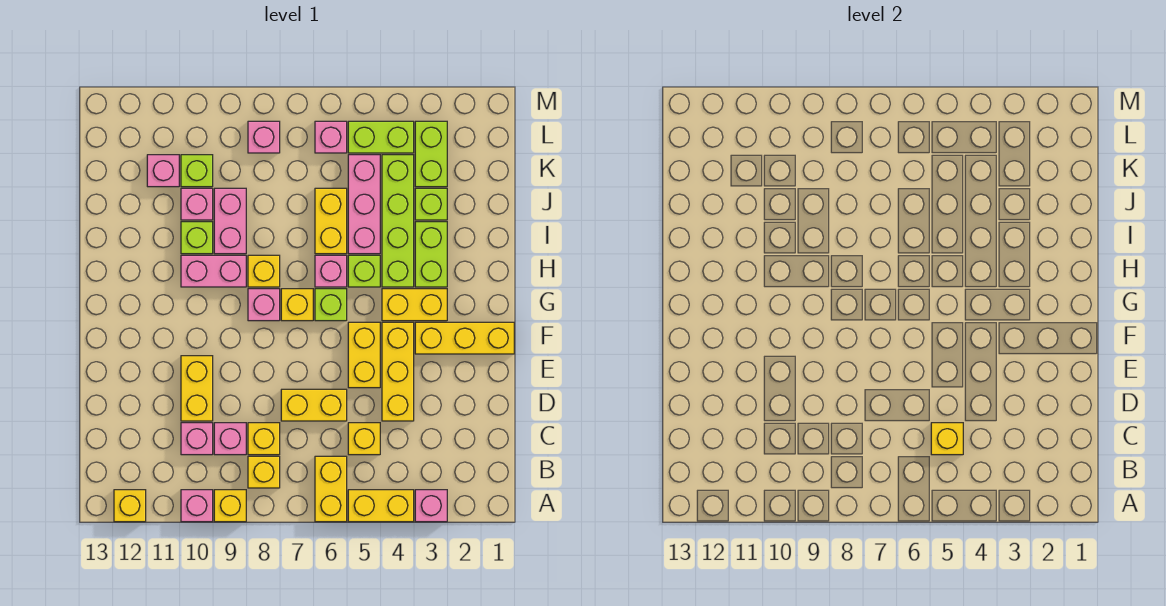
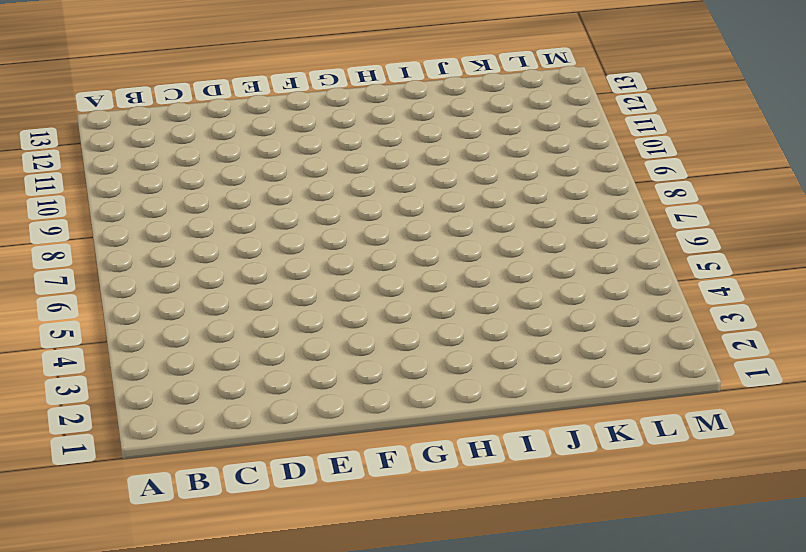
none -> pink 1x1 brick [415,490,447,522]
none -> yellow 1x2 brick [348,490,414,522]
none -> yellow 1x2 brick [315,456,347,522]
none -> yellow 1x1 brick [214,490,246,522]

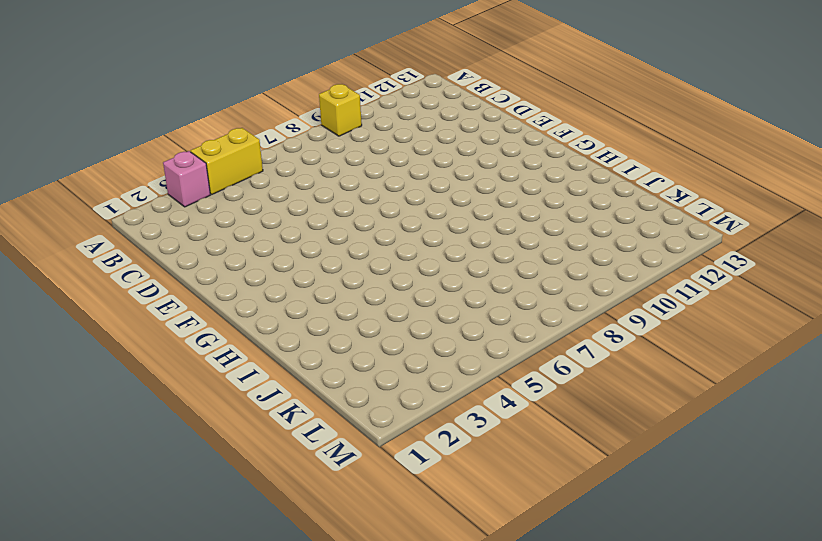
none -> yellow 1x2 brick [315,456,347,522]
none -> pink 1x1 brick [181,490,213,522]
none -> yellow 1x1 brick [114,490,146,522]
none -> yellow 1x1 brick [248,456,280,488]

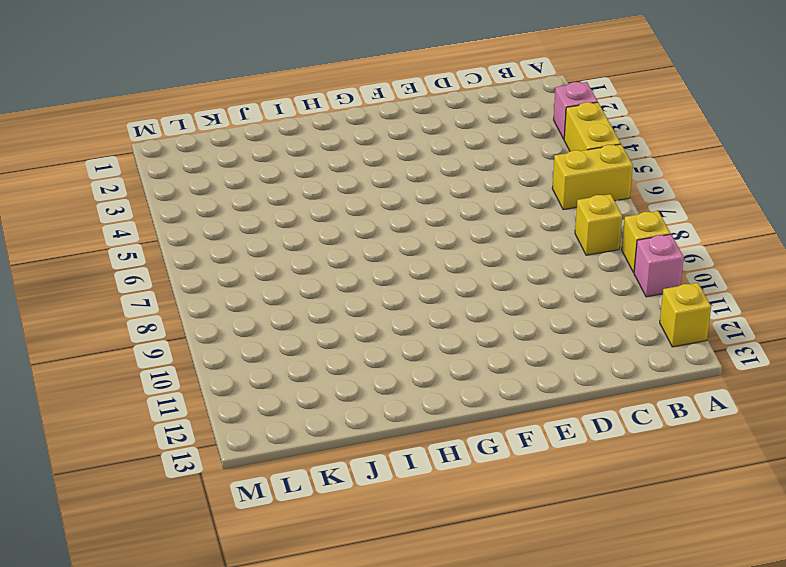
none -> yellow 1x1 brick [348,423,380,455]
none -> yellow 1x1 brick [248,423,280,455]
none -> pink 1x1 brick [214,423,246,455]
none -> pink 1x1 brick [181,423,213,455]

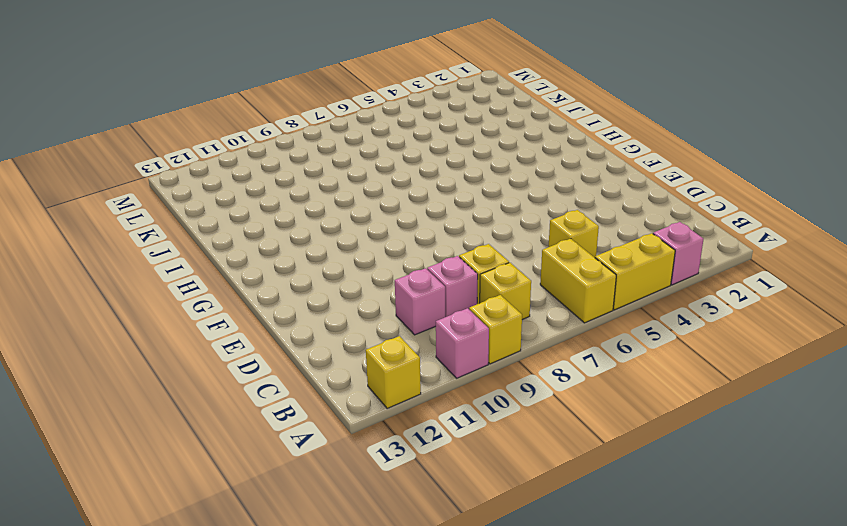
none -> yellow 1x3 brick [382,322,414,421]
none -> yellow 1x2 brick [281,389,347,421]
none -> yellow 1x2 brick [181,356,213,421]
none -> yellow 1x2 brick [348,322,380,388]

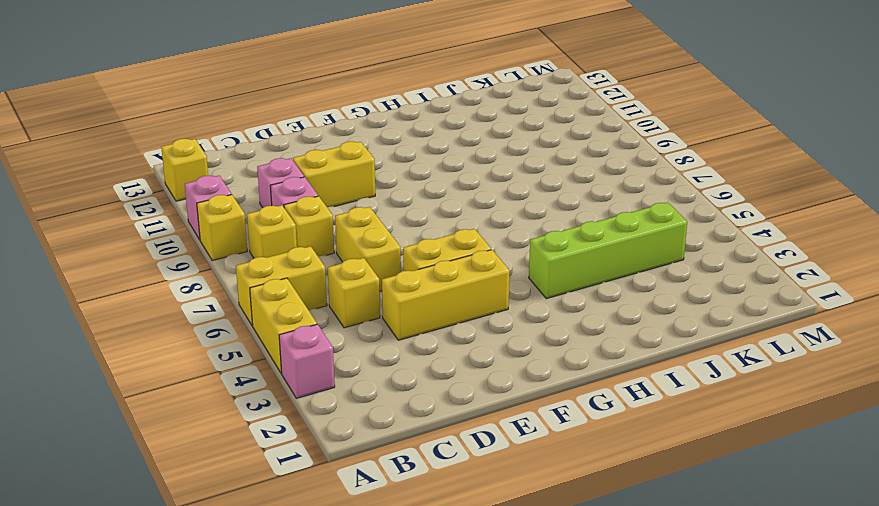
none -> yellow 1x3 brick [415,322,514,354]
none -> yellow 1x2 brick [382,289,447,321]
none -> lime 1x1 brick [315,289,347,321]
none -> yellow 1x1 brick [281,289,313,321]

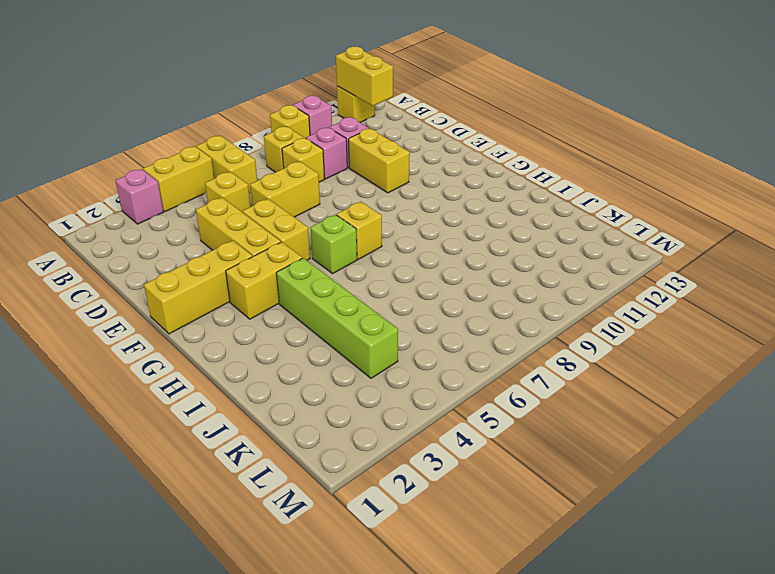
yellow 1x2 brick [336,47,393,106] -> yellow 1x2 brick moved to [315,188,347,254]
none -> pink 1x1 brick [248,289,280,321]
none -> lime 1x2 brick [415,222,447,287]
none -> lime 1x1 brick [348,255,380,287]
none -> pink 1x1 brick [315,255,347,287]

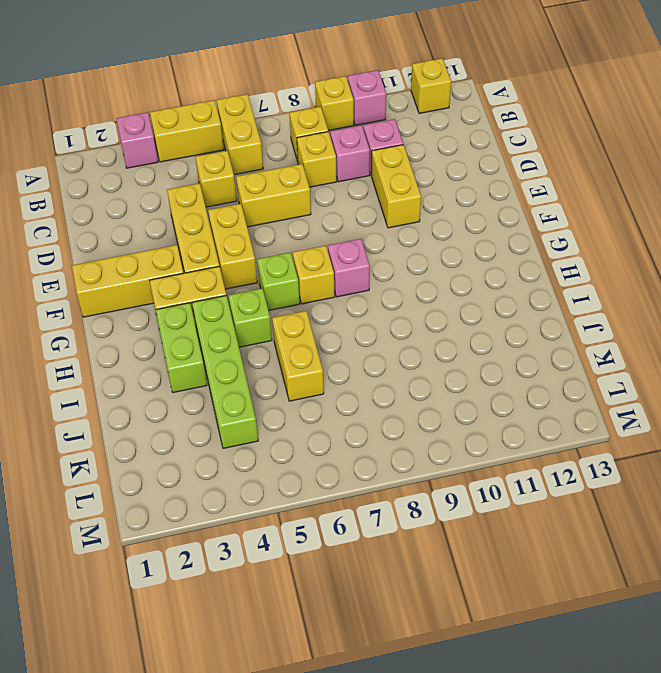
none -> pink 1x1 brick [315,255,347,287]
none -> yellow 1x1 brick [248,255,280,287]
none -> pink 1x2 brick [181,255,246,287]
none -> pink 1x3 brick [348,155,380,254]

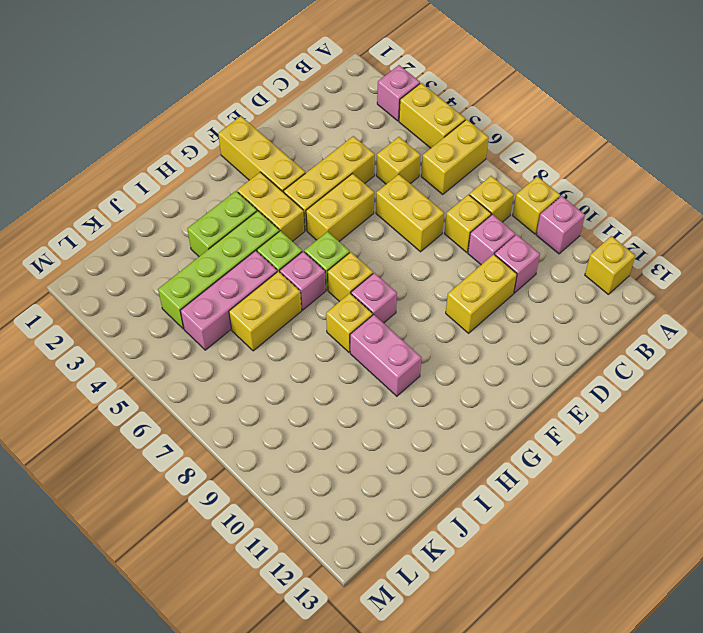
none -> pink 1x2 brick [214,188,246,254]
none -> lime 1x1 brick [181,222,213,254]
none -> lime 1x1 brick [415,188,447,220]
none -> pink 1x1 brick [181,188,213,220]

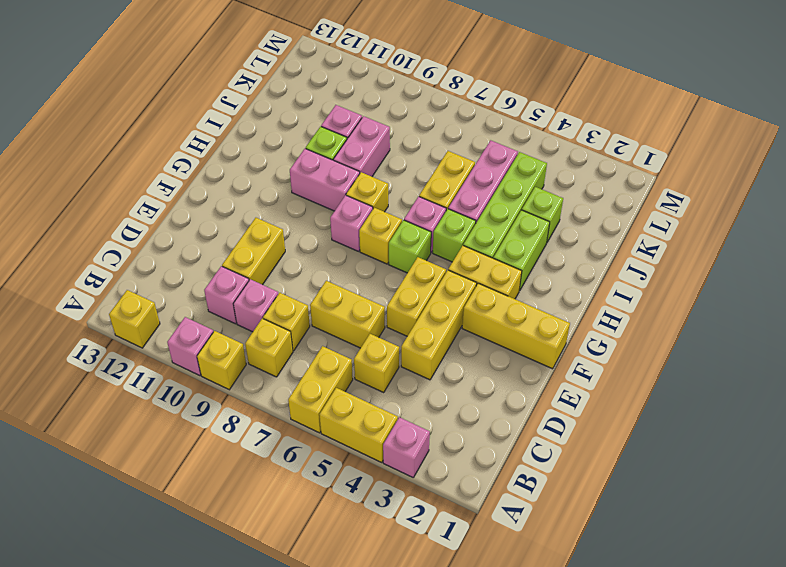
none -> lime 1x2 brick [415,121,447,187]
none -> lime 1x1 brick [181,155,213,187]
none -> pink 1x1 brick [147,155,179,187]
none -> lime 1x2 brick [348,121,414,153]

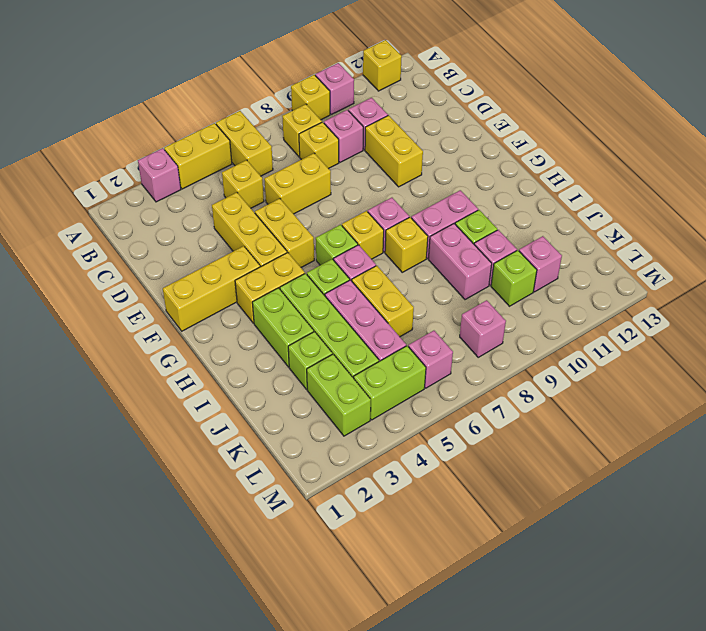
none -> yellow 1x1 brick [931,423,963,455]

